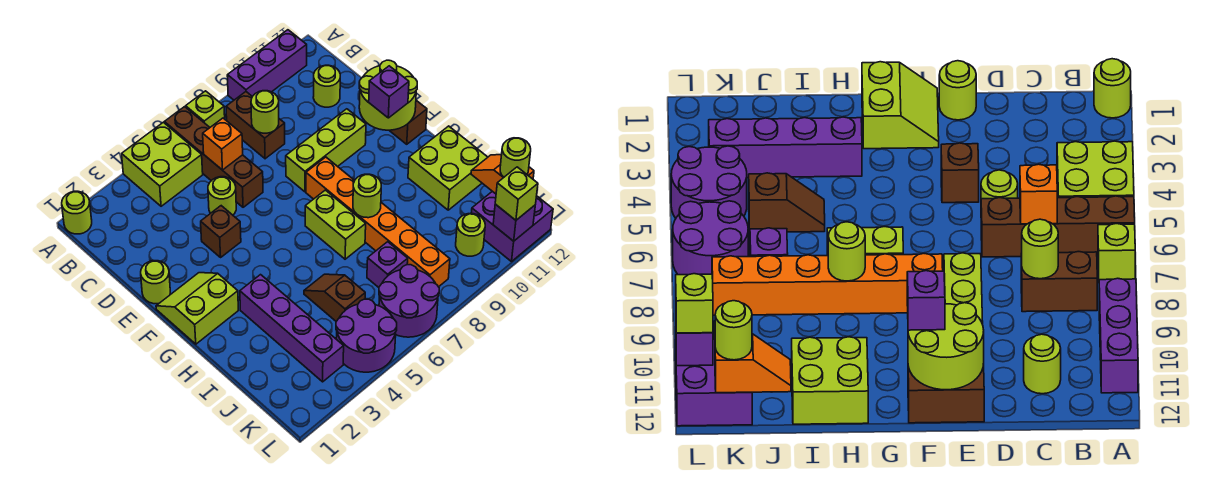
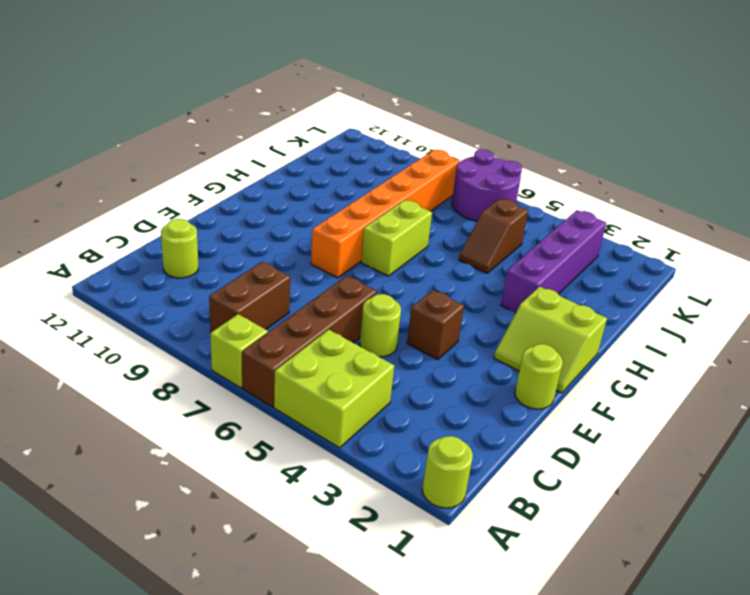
none -> purple 1x3 brick [227,30,307,100]
none -> lime 1x3 brick [286,109,366,192]
none -> brown 1x2 brick [389,100,427,144]
none -> lime 2x2 brick [408,126,488,210]

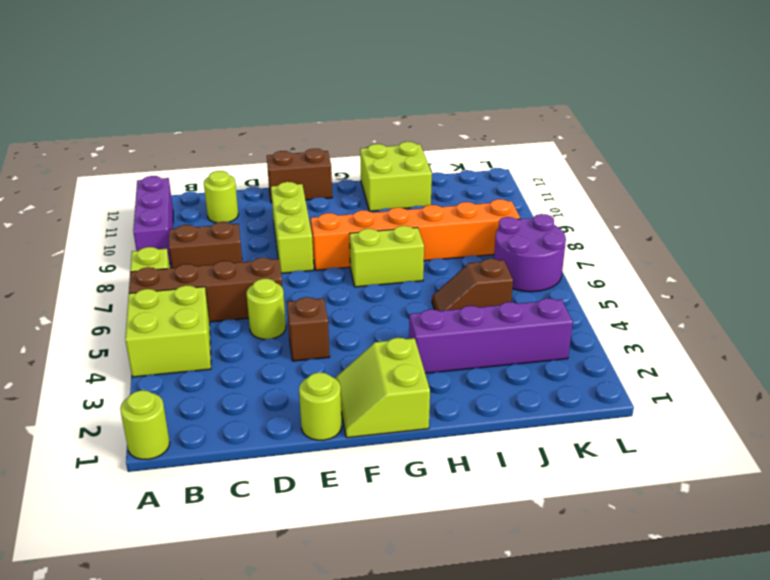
none -> purple 1x1 brick [367,242,408,287]
none -> purple 2x2 round brick [336,299,397,372]
none -> lime 1x1 round brick [456,214,485,256]
none -> purple 2x2 brick [471,191,553,262]

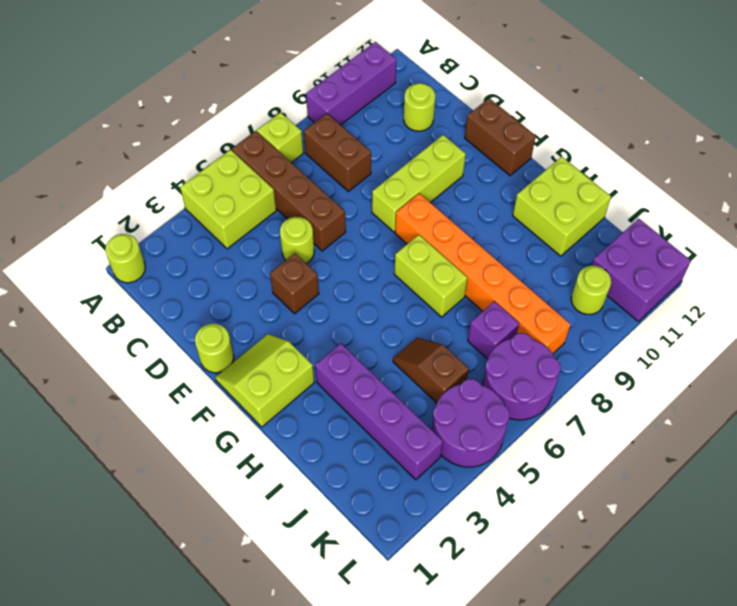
none -> orange 1x1 brick [203,118,243,170]
none -> lime 1x1 round brick [251,91,279,133]
none -> lime 2x2 round brick [359,60,417,130]
none -> lime 1x1 round brick [353,174,381,218]

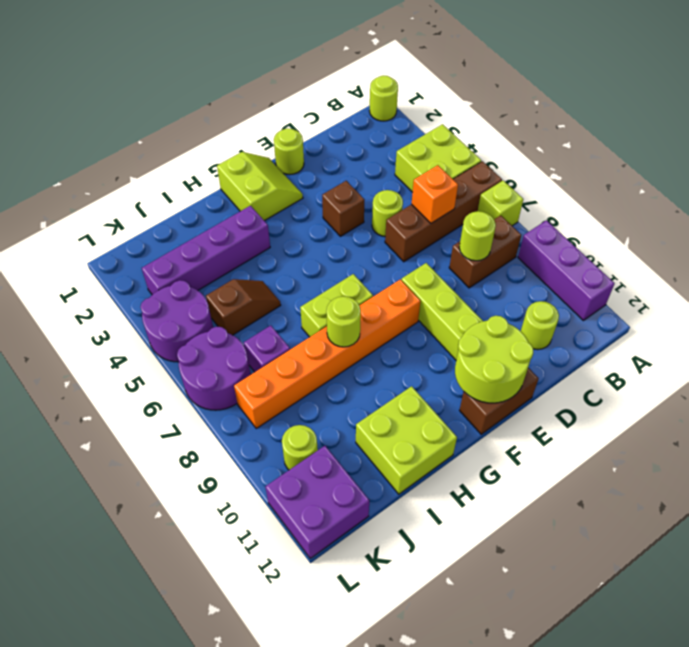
none -> orange 1x2 slope [471,155,534,194]
none -> purple 1x1 brick [493,204,535,241]
none -> purple 1x1 brick [369,66,409,118]
none -> lime 1x1 round brick [500,138,531,177]

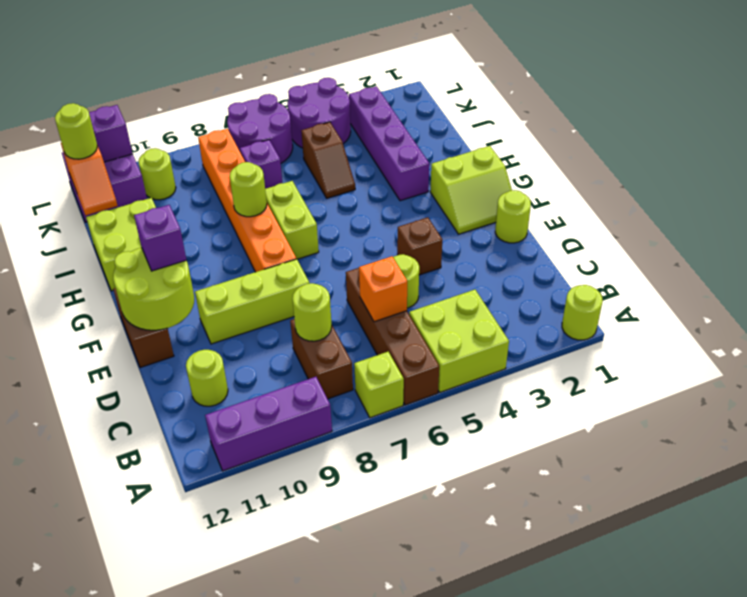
none -> lime 1x1 brick [495,167,538,220]

